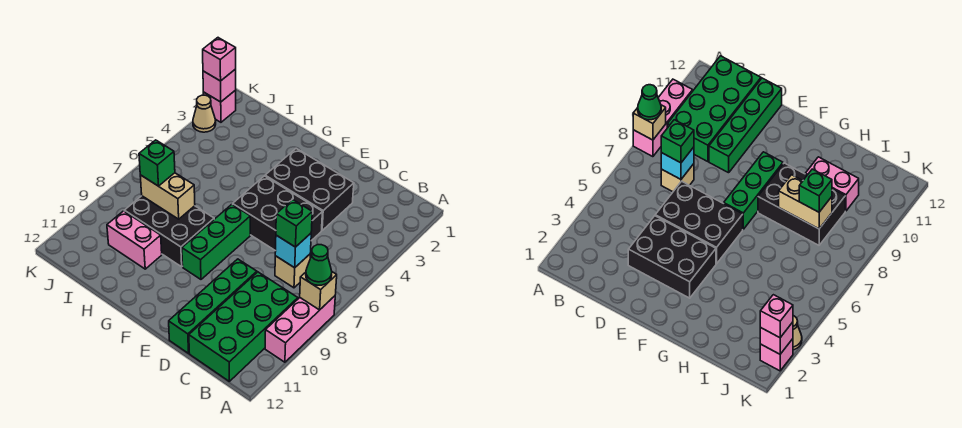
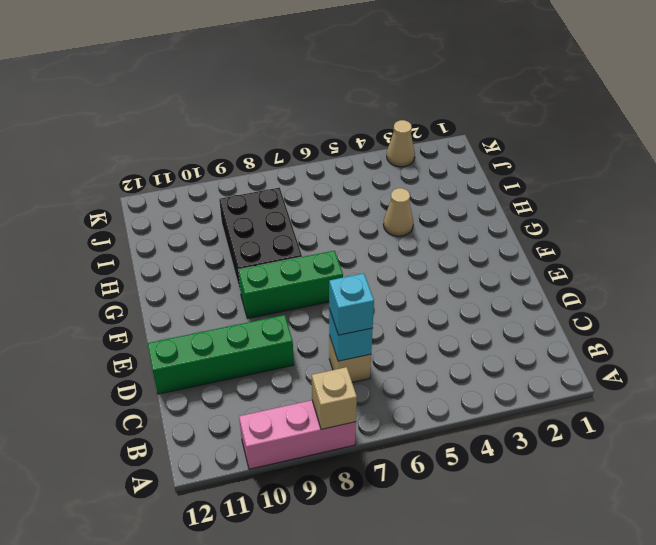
cyan 1x1 brick [329,273,374,335] -> green 1x1 brick [276,199,312,247]
tan 1x1 cone [383,188,413,236] -> none
none -> green 2x4 brick [189,272,298,381]
none -> black 2x3 brick [265,149,354,230]
none -> black 2x3 brick [233,176,322,251]

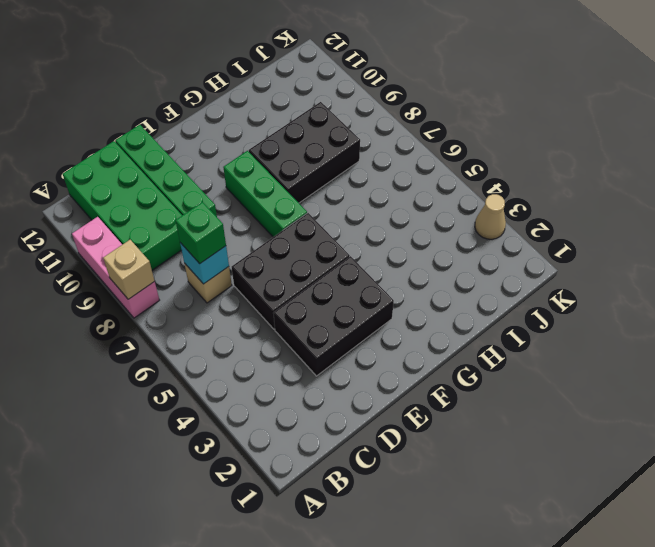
none -> pink 1x2 brick [107,211,162,269]
none -> pink 1x1 brick [203,90,236,122]
none -> tan 1x2 brick [140,173,195,219]

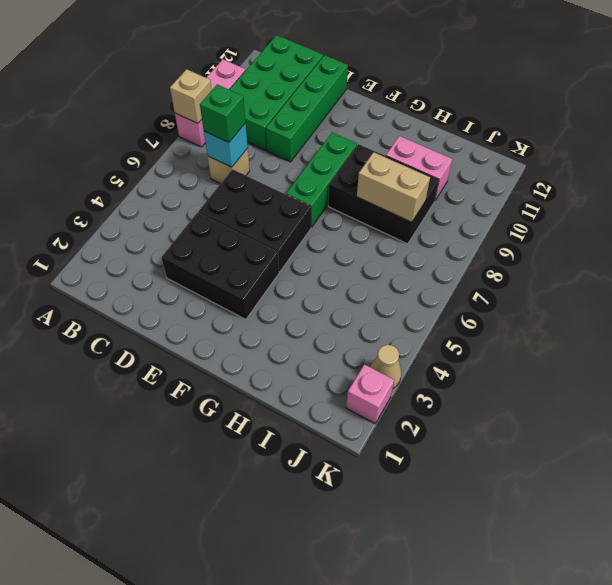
none -> pink 1x1 brick [203,69,236,102]
none -> green 1x1 cone [306,245,332,285]
none -> green 1x1 brick [139,140,175,186]

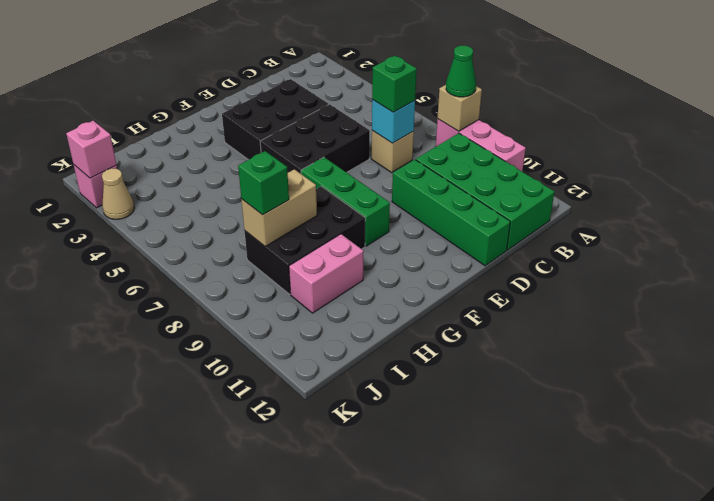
none -> pink 1x1 brick [203,38,236,81]

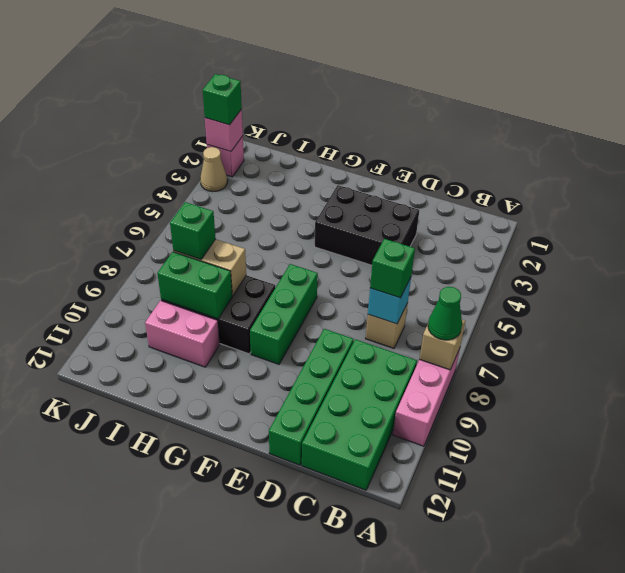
green 1x2 brick [157,252,232,319] -> none
green 1x1 brick [203,74,242,125] -> pink 1x1 brick [203,38,236,81]
none -> black 2x3 brick [233,176,322,251]

